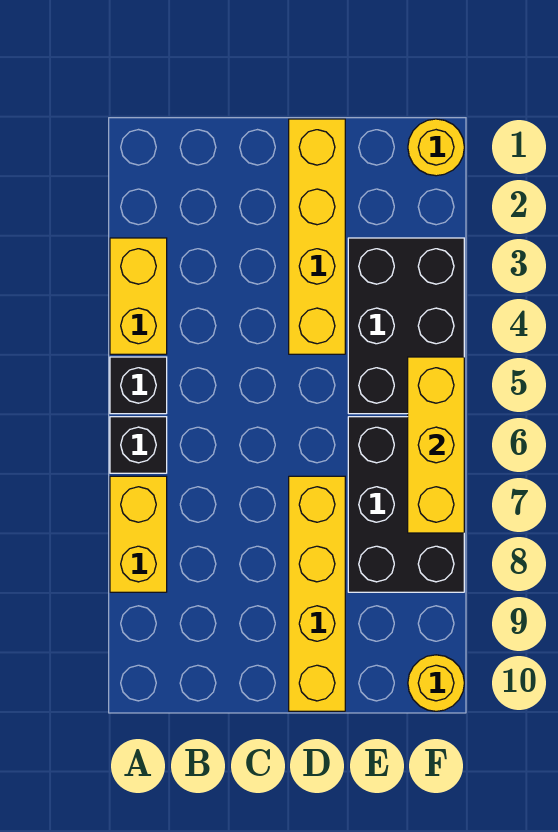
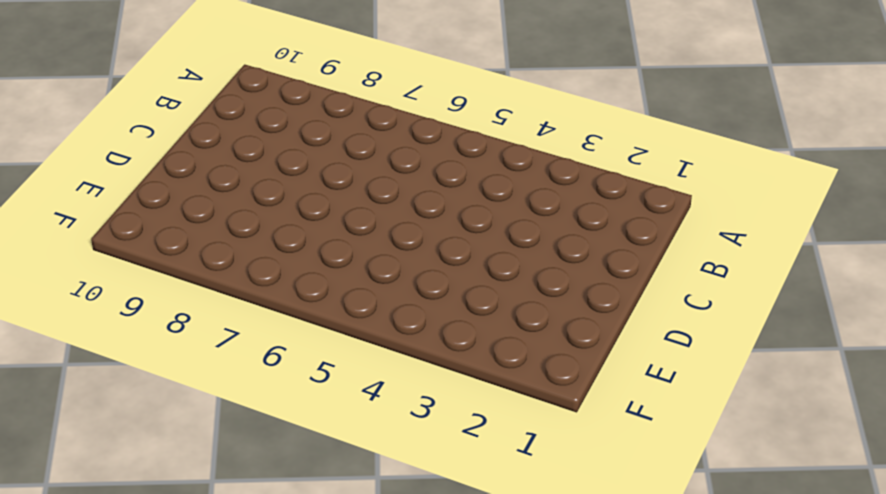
none -> yellow 1x2 brick [110,238,167,354]
none -> black 1x1 brick [110,357,167,414]

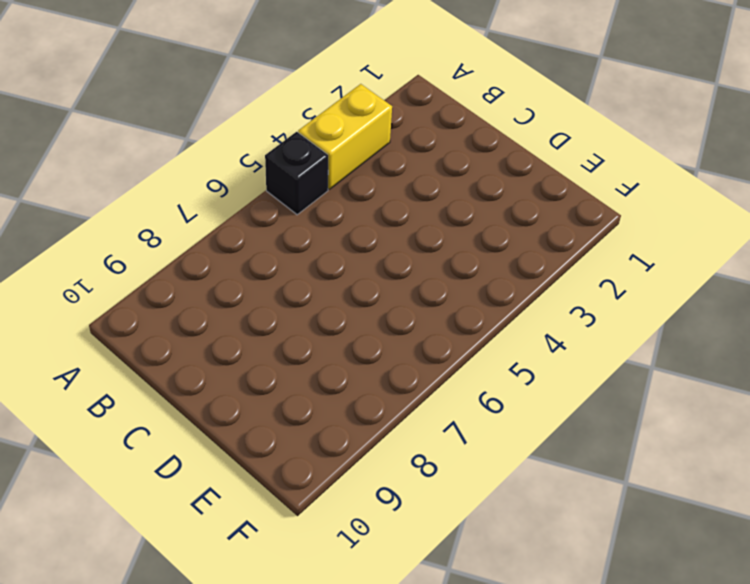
none -> black 1x1 brick [110,417,167,473]
none -> yellow 1x2 brick [110,476,167,592]

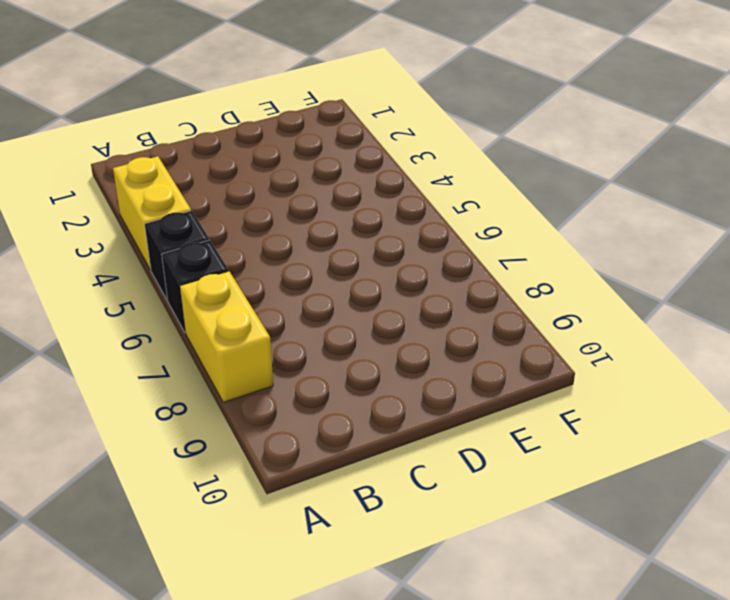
none -> yellow 1x4 brick [289,119,345,354]
none -> yellow 1x4 brick [289,476,345,711]

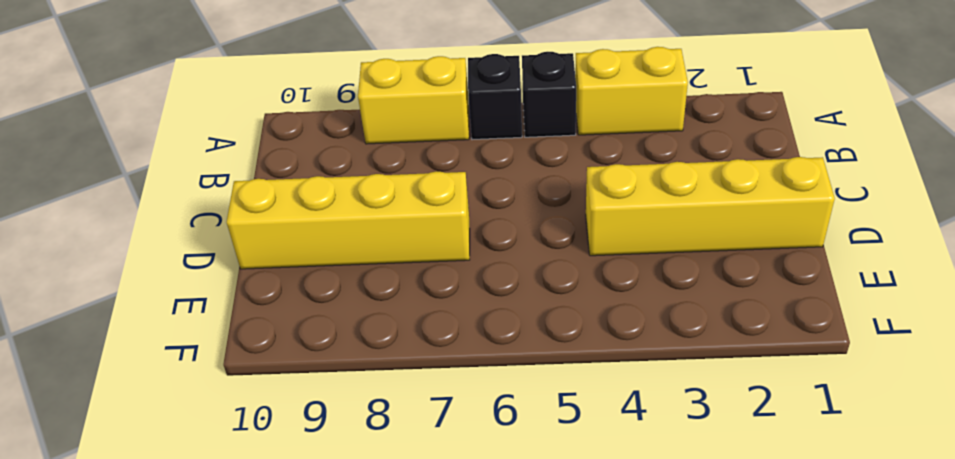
none -> black 2x3 brick [348,238,464,414]
none -> black 2x3 brick [348,417,464,592]

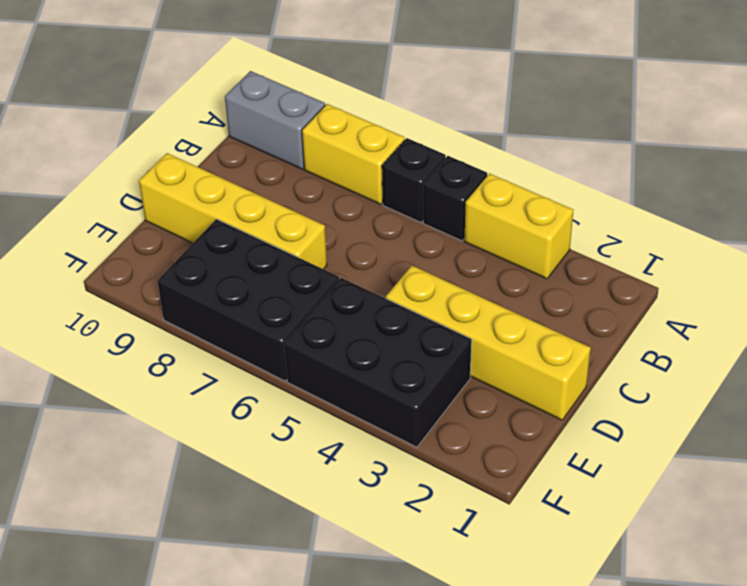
grey 1x2 brick [225,71,325,169] -> none
none -> yellow 1x1 round brick [408,119,464,176]
none -> yellow 1x1 round brick [408,655,464,711]

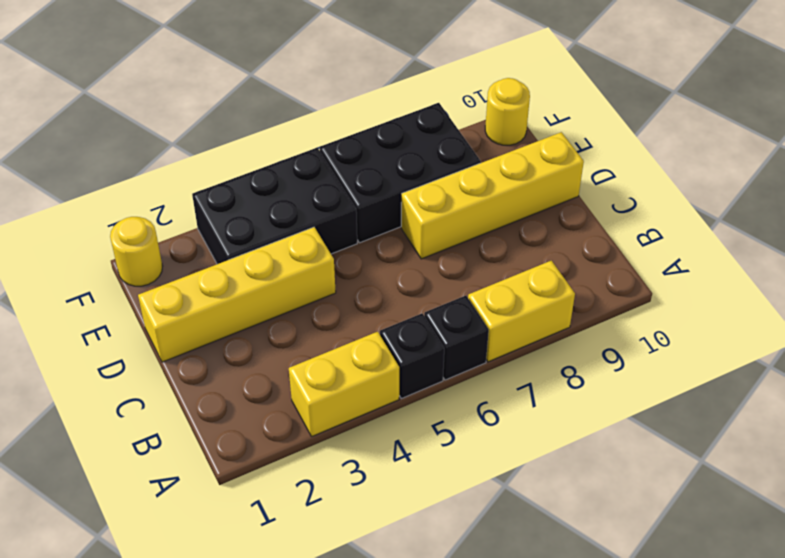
none -> yellow 1x3 brick [408,357,464,533]

